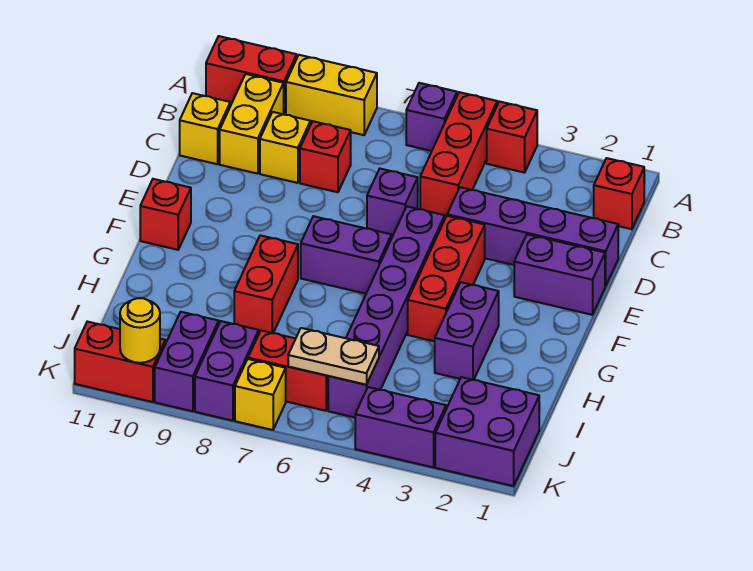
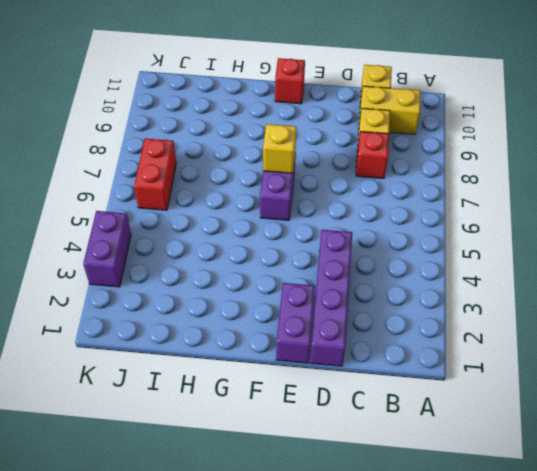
yellow 1x1 brick [263,124,296,173] -> yellow 1x1 brick moved to [235,359,286,430]
none -> red 1x1 brick [487,102,537,173]
none -> red 1x3 brick [420,92,497,217]
none -> purple 1x1 brick [406,83,457,151]

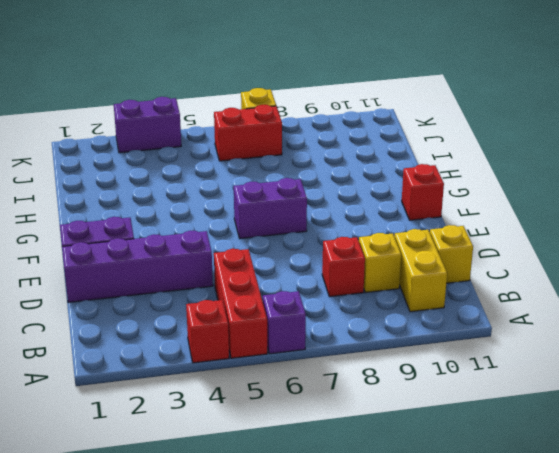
none -> yellow 1x2 brick [286,55,377,135]
none -> red 1x2 brick [206,36,297,115]
none -> red 1x1 brick [594,158,644,229]

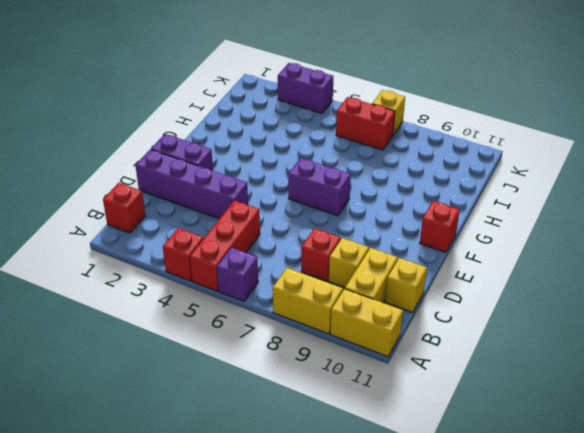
yellow 1x2 brick [330,289,403,357] -> red 1x2 brick [206,36,297,115]
none -> purple 1x1 brick [367,169,418,237]
none -> red 1x3 brick [408,216,485,341]
none -> purple 1x6 brick [328,207,445,417]

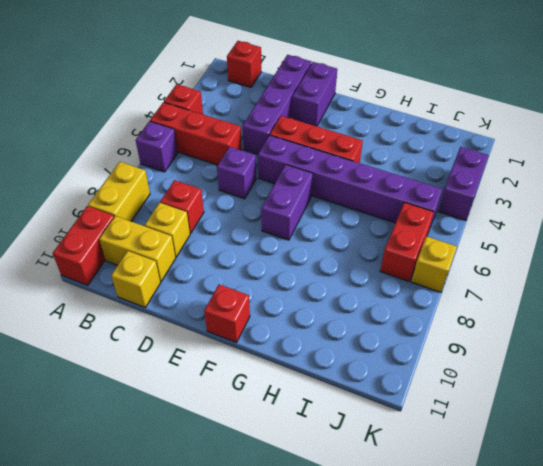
none -> purple 1x2 brick [435,282,499,380]
none -> red 1x2 brick [234,235,298,333]
none -> purple 2x2 brick [435,377,539,486]

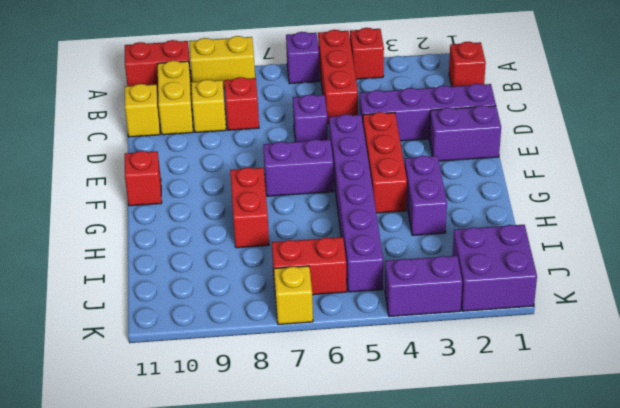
none -> purple 1x2 brick [195,321,259,421]
none -> purple 1x2 brick [155,312,219,411]
none -> red 1x2 brick [75,322,165,402]

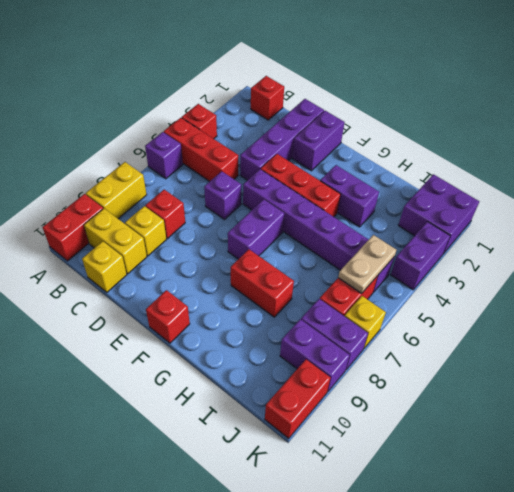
none -> yellow 1x1 round brick [120,298,160,363]

